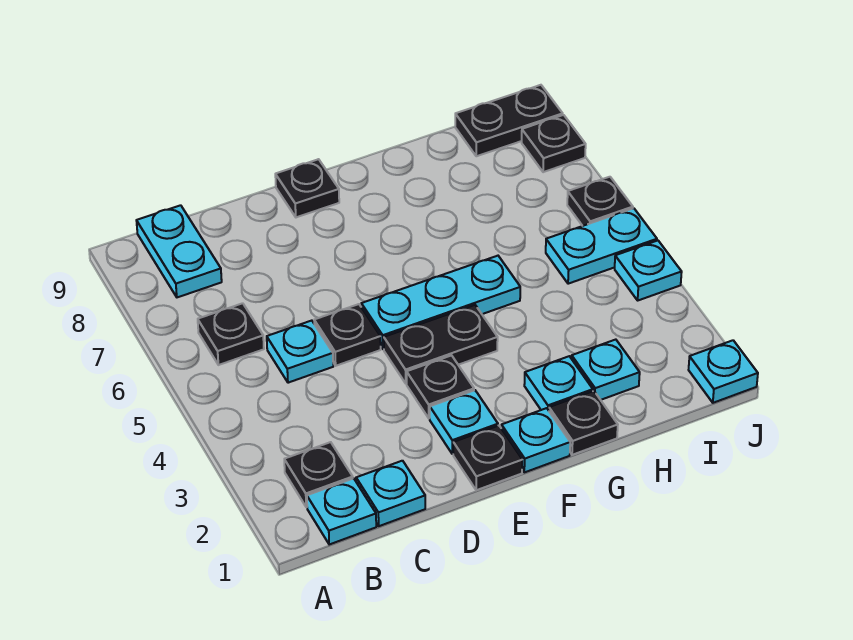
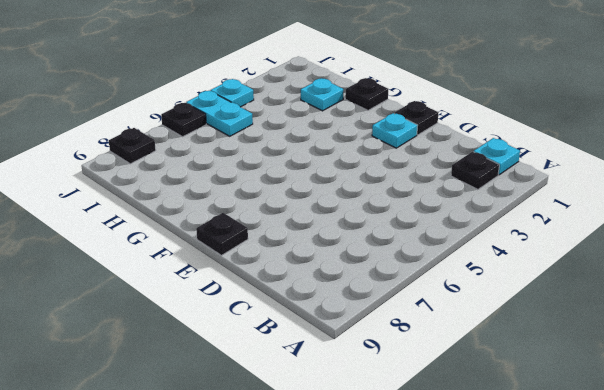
none -> black 1x1 plate [198,303,264,365]
none -> cyan 1x2 plate [136,205,222,297]
none -> cyan 1x1 plate [356,461,425,526]

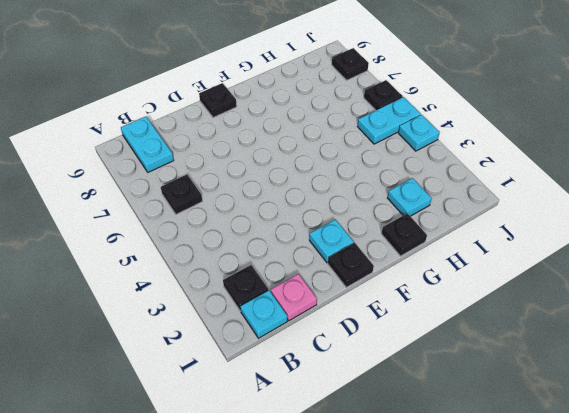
pink 1x1 plate [271,274,317,321] -> cyan 1x1 plate [356,461,425,526]
none -> cyan 1x1 plate [267,321,333,383]
none -> black 1x1 plate [314,304,381,366]
none -> black 1x1 plate [407,355,474,418]

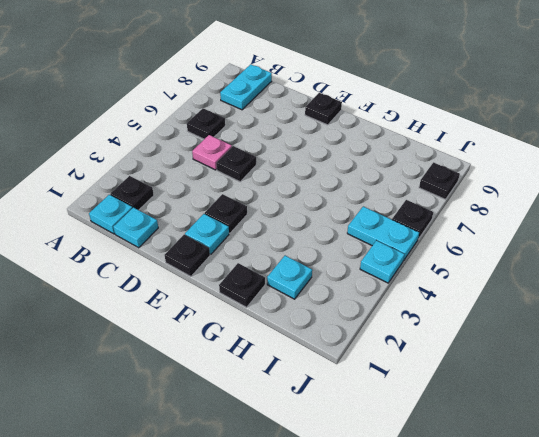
pink 1x1 plate [192,135,232,170] -> cyan 1x1 plate [267,321,333,383]
none -> black 1x2 plate [384,305,498,383]
none -> cyan 1x3 plate [361,256,520,349]
none -> cyan 1x1 plate [501,408,570,472]

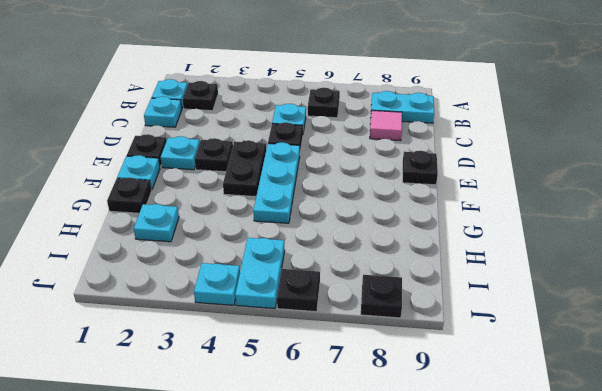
pink 1x1 tile [370,110,402,141] -> none
none -> cyan 1x1 plate [524,356,593,410]
none -> black 1x2 plate [455,85,563,156]
none -> cyan 1x1 plate [689,340,758,403]

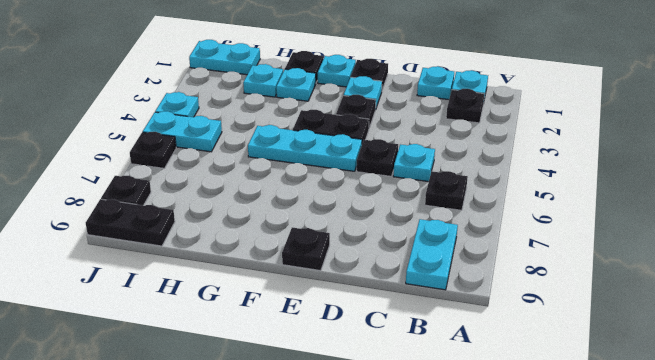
cyan 1x2 plate [189,40,260,75] -> cyan 1x1 plate [689,340,758,403]

